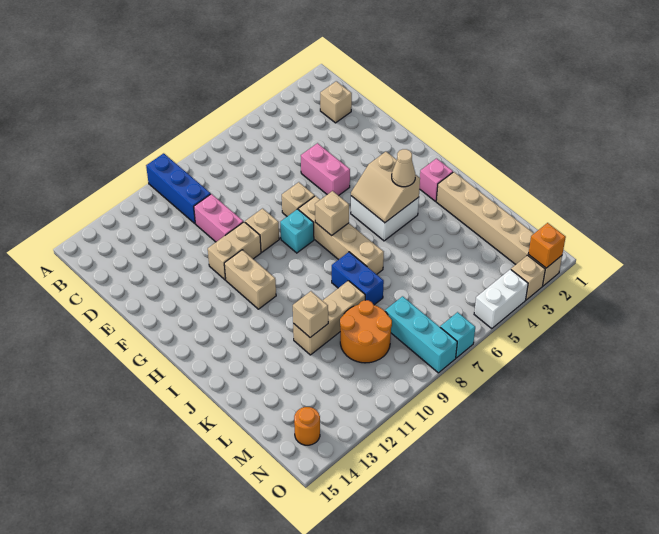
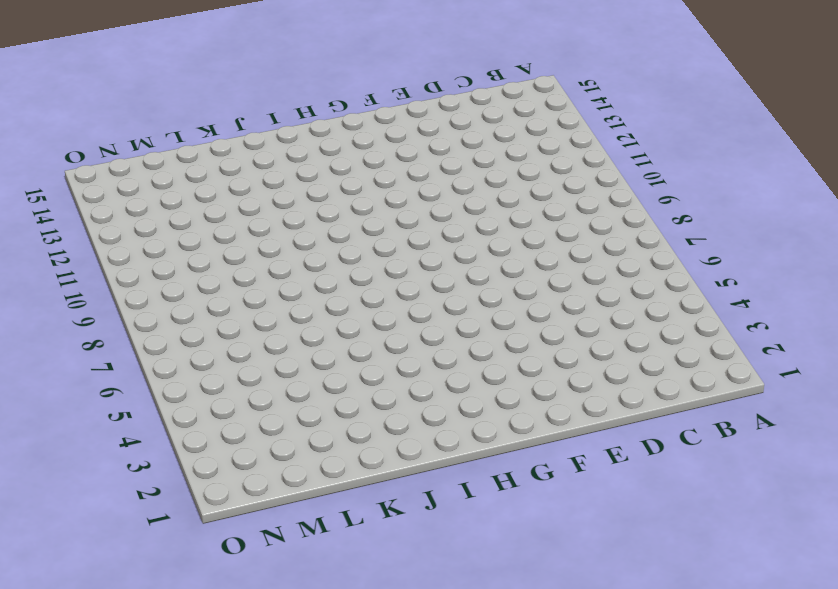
none -> blue 1x3 brick [146,153,211,223]
none -> tan 1x1 brick [320,81,352,123]
none -> pink 1x2 brick [194,194,243,242]

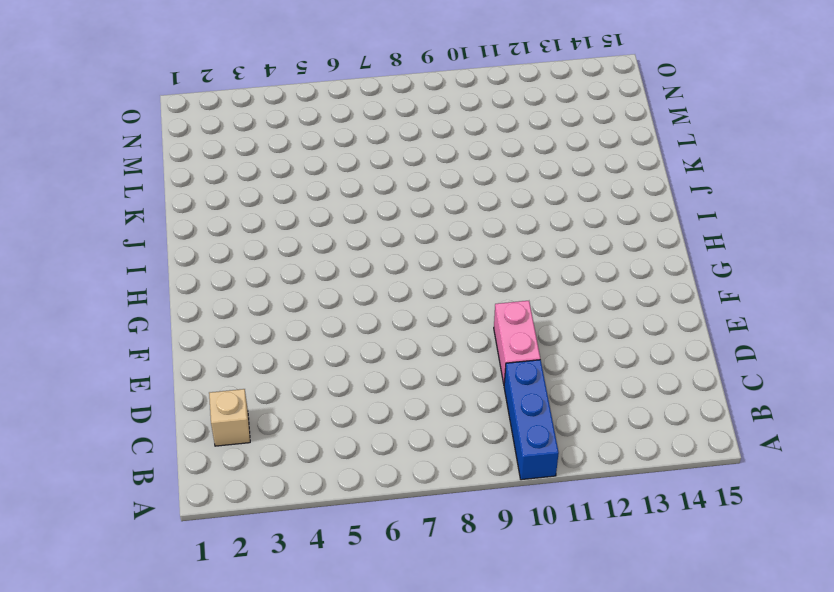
none -> pink 1x2 brick [301,143,350,196]
none -> tan 1x1 brick [282,182,315,216]
none -> tan 1x1 brick [245,209,279,252]

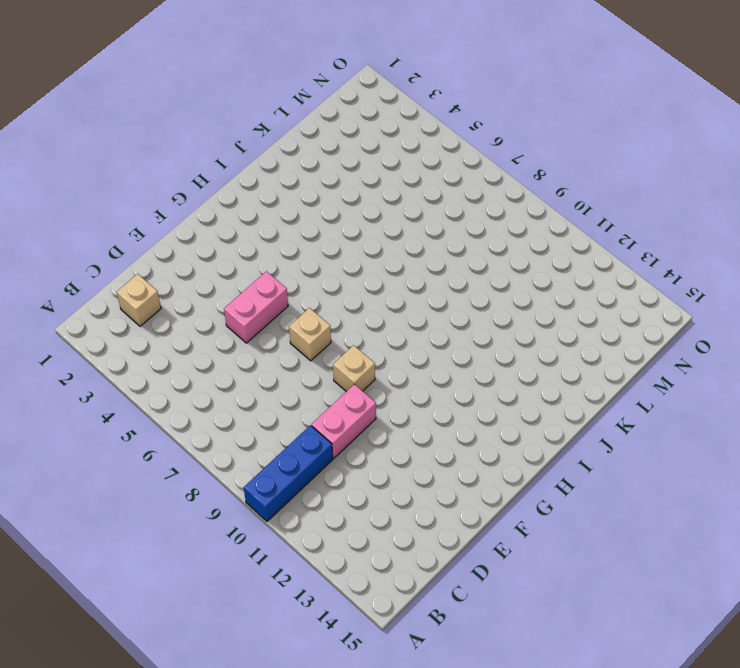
none -> tan 1x2 brick [208,222,261,280]
none -> tan 1x4 brick [298,196,384,274]
none -> cyan 1x1 brick [280,209,314,253]

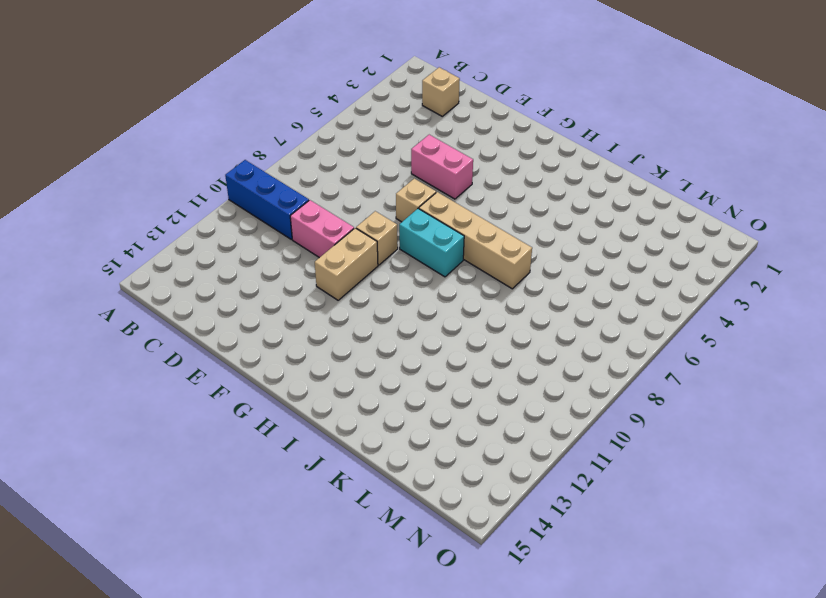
cyan 1x2 brick [399,209,464,277] -> cyan 1x1 brick [280,209,314,253]
none -> tan 1x2 brick [224,250,276,309]
none -> white 2x2 brick [351,196,419,241]
none -> pink 1x1 brick [420,159,453,201]

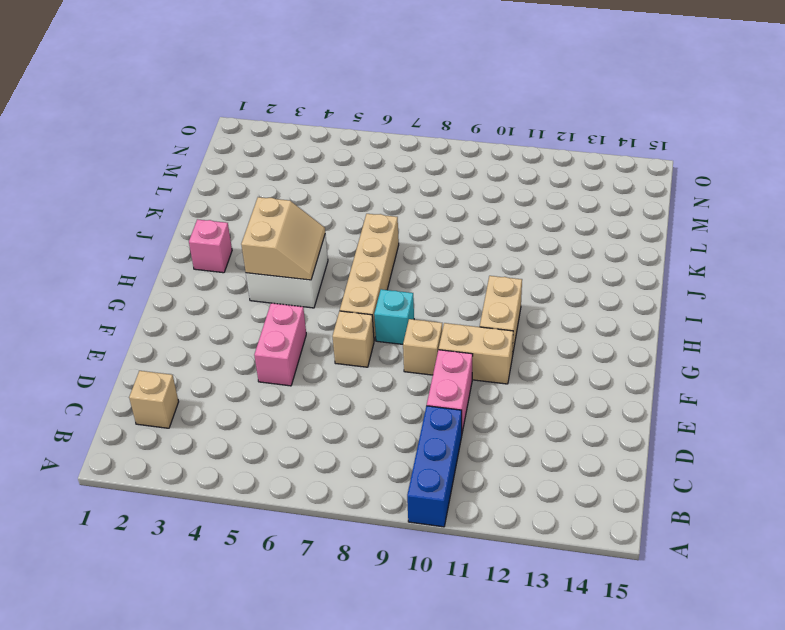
none -> tan 1x6 brick [436,172,562,286]
none -> blue 1x2 brick [332,252,384,305]
none -> tan 1x3 brick [293,281,365,355]

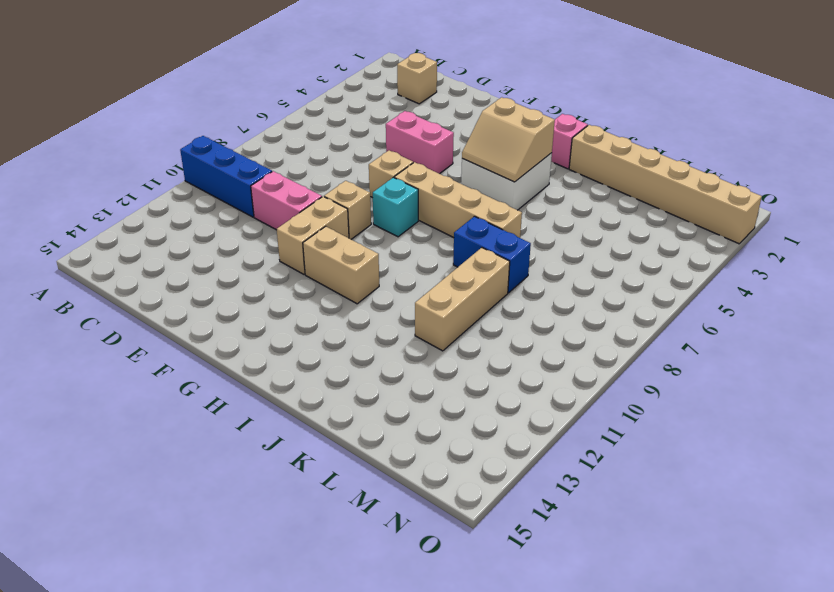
none -> orange 2x2 round brick [340,300,392,363]
none -> cyan 1x3 brick [385,296,457,373]
none -> orange 1x1 round brick [294,407,320,445]

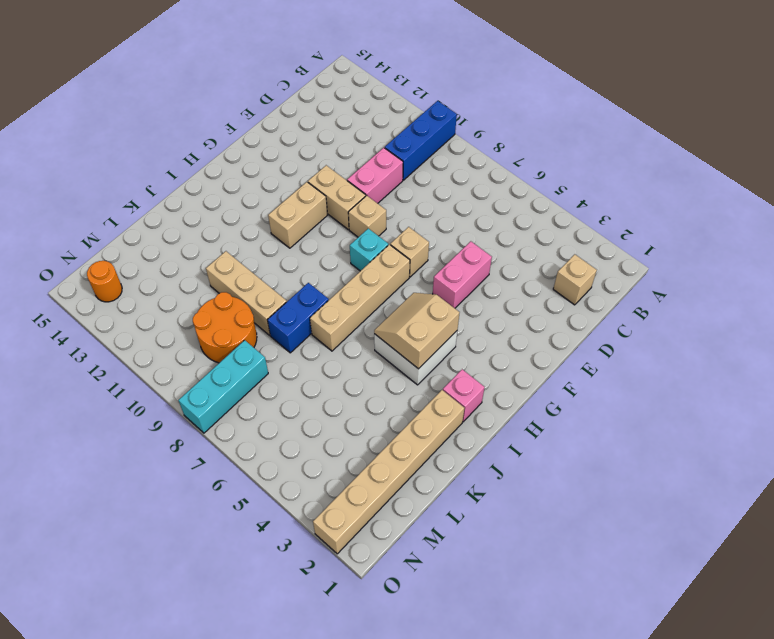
none -> tan 1x1 brick [511,255,545,300]
none -> white 1x2 brick [474,269,528,329]
none -> cyan 1x1 brick [440,312,475,358]

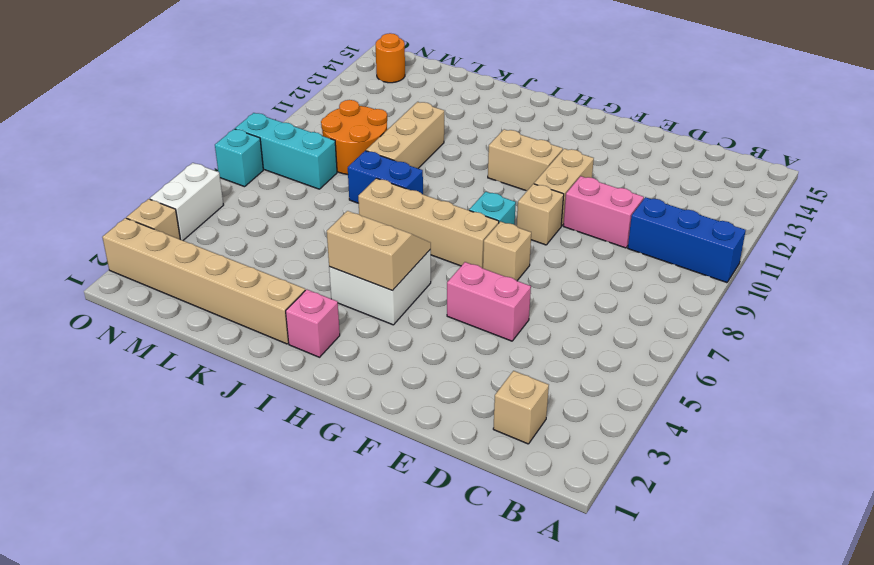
none -> tan 1x1 brick [315,191,349,236]
none -> tan 1x1 brick [293,291,328,338]
none -> orange 1x1 brick [528,223,566,268]

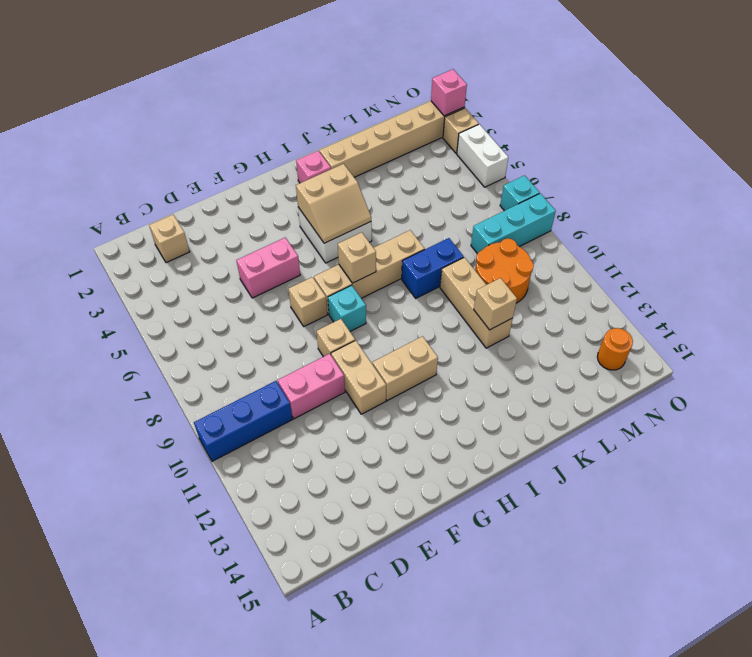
pink 1x1 brick [431,69,467,116] -> orange 1x1 brick [528,223,566,268]
none -> tan 1x1 cone [392,149,415,187]

